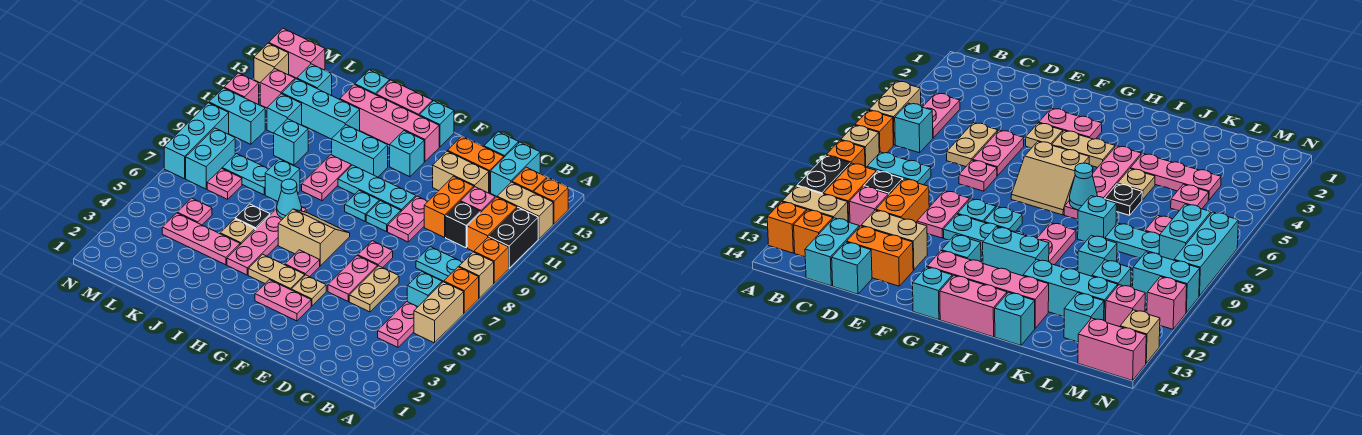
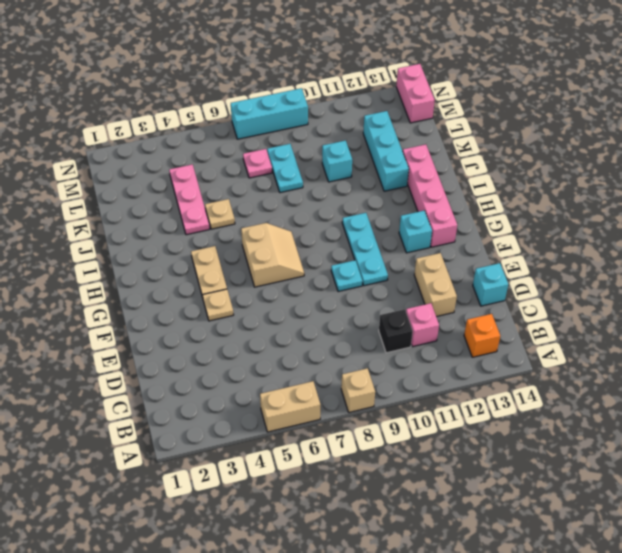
none -> orange 1x1 brick [444,267,479,313]
none -> orange 1x1 brick [474,237,509,283]
none -> black 1x2 brick [489,208,538,268]
none -> tan 1x2 brick [497,182,553,239]

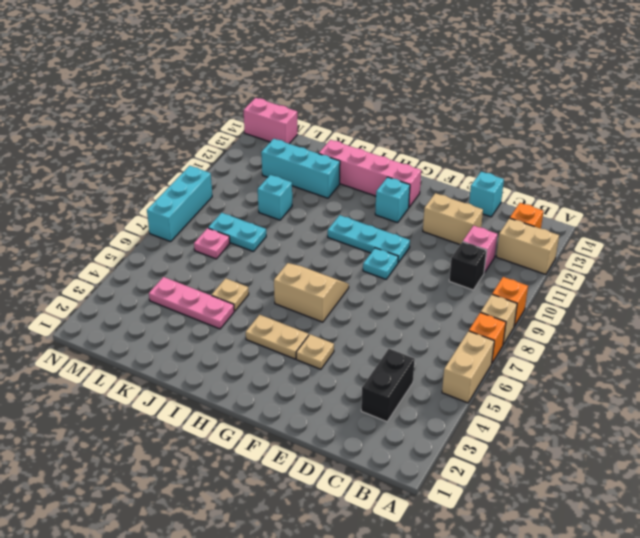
black 1x2 brick [361,349,415,422] -> black 1x2 brick moved to [489,208,538,268]
none -> orange 1x1 brick [534,178,568,224]
none -> pink 1x2 plate [378,302,417,347]
none -> cyan 1x1 brick [407,272,442,307]
none -> cyan 1x2 plate [416,247,463,281]

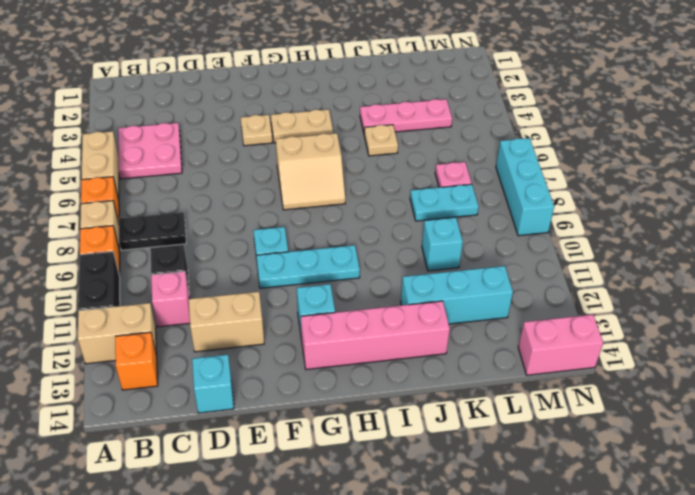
pink 2x2 plate [118,123,182,179] -> pink 1x2 plate [378,302,417,347]
black 1x2 plate [119,212,186,250] -> cyan 1x2 plate [416,247,463,281]
none -> orange 1x1 brick [534,178,568,224]
none -> cyan 1x1 brick [407,272,442,307]
none -> orange 1x2 brick [467,197,517,252]
none -> cyan 1x2 brick [491,142,540,196]

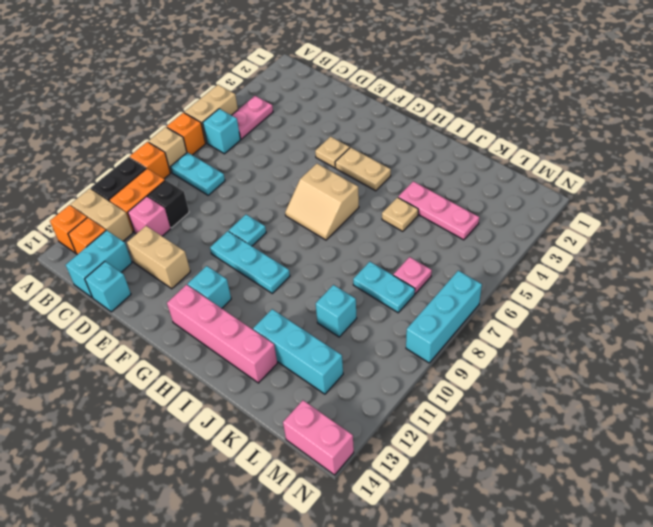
none -> tan 1x2 plate [349,266,399,312]
none -> orange 1x2 brick [424,176,474,237]
none -> orange 1x2 brick [448,136,504,193]
none -> pink 1x2 plate [328,256,378,301]

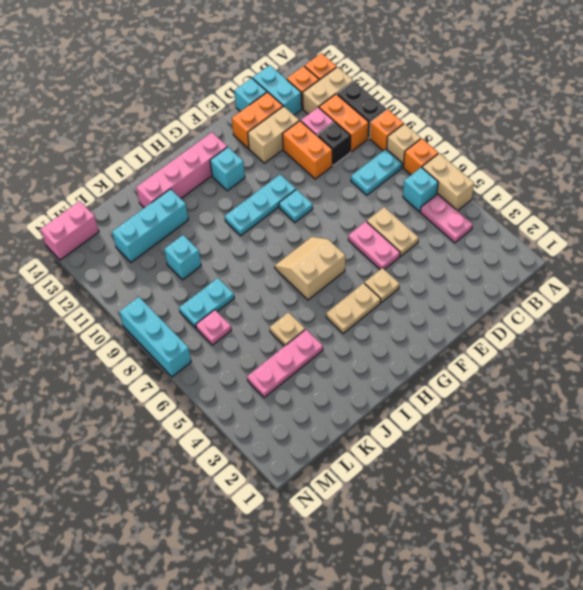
none -> pink 1x1 plate [358,241,393,268]
none -> pink 1x2 plate [388,196,428,242]
none -> pink 1x2 plate [255,280,311,321]
none -> pink 1x1 plate [285,250,320,277]

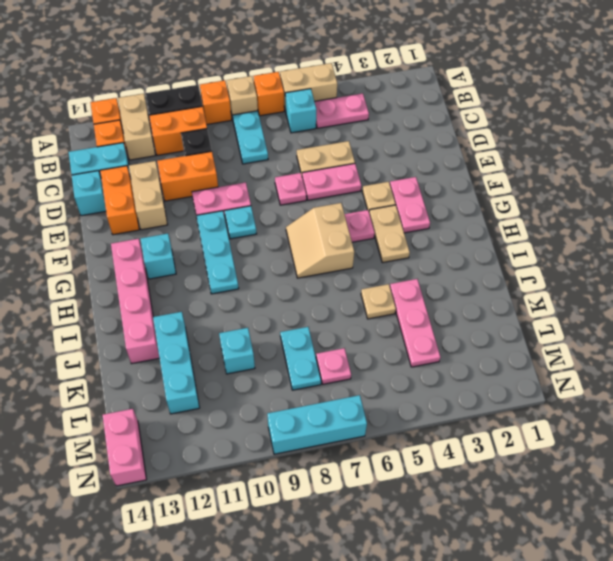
none -> pink 1x1 brick [461,187,495,213]
none -> cyan 1x1 plate [345,190,379,221]
none -> cyan 1x1 brick [419,101,454,147]
none -> cyan 1x2 brick [332,125,388,177]

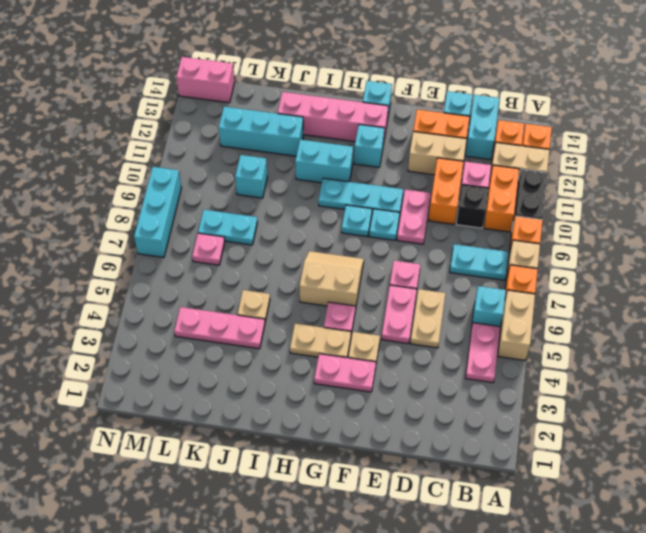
none -> pink 1x2 brick [376,80,433,115]
none -> pink 1x4 plate [227,207,306,275]
none -> pink 1x2 plate [302,155,351,201]
none -> black 1x1 plate [235,204,270,230]

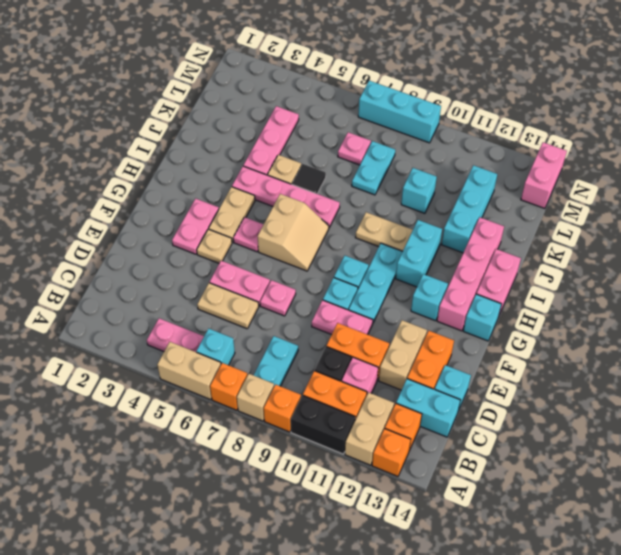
tan 1x2 plate [355,212,413,251] -> pink 1x2 plate [302,155,351,201]
black 1x1 tile [292,164,326,194] -> black 1x1 plate [235,204,270,230]
none -> cyan 1x1 brick [265,159,300,201]
none -> cyan 1x1 brick [355,70,390,95]
none -> pink 1x1 plate [177,198,212,225]
none -> cyan 1x1 brick [267,94,302,133]

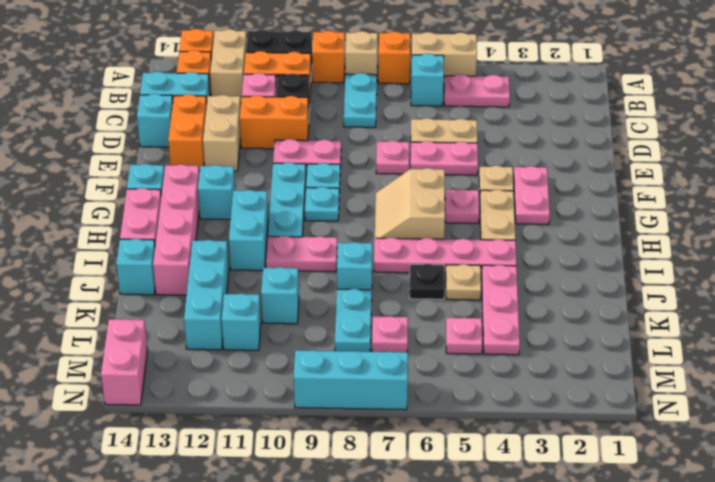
none -> cyan 1x1 brick [297,64,332,96]
none -> cyan 1x2 brick [186,128,235,189]
none -> cyan 1x2 brick [209,88,265,144]
none -> pink 1x1 brick [260,69,295,108]

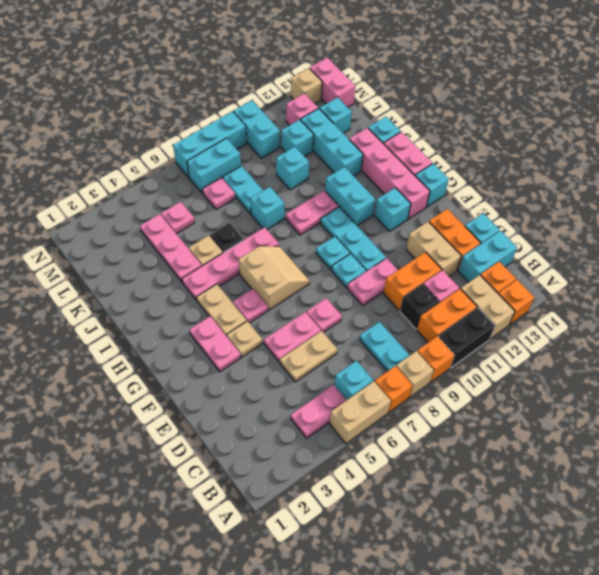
none -> pink 1x1 brick [224,73,259,105]
none -> cyan 1x1 cone [277,179,302,218]

